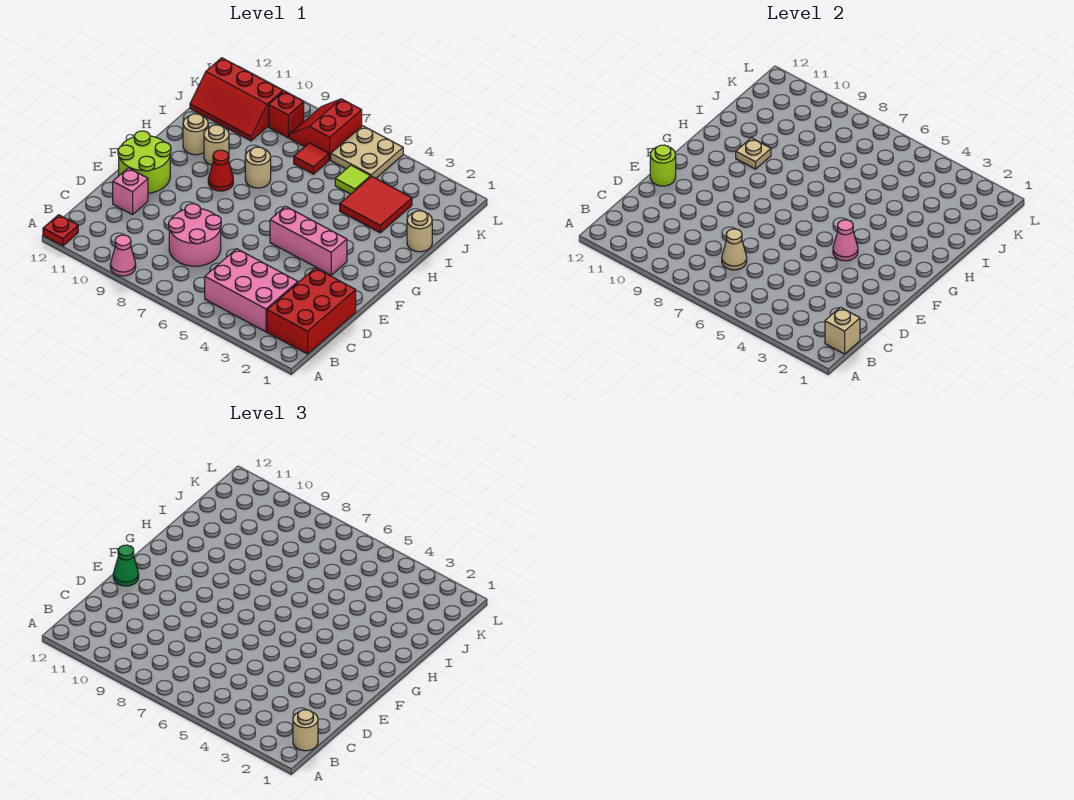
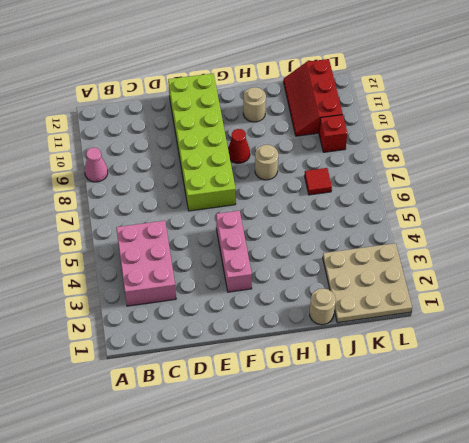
lime 2x6 brick [168,73,236,211] -> lime 2x2 round brick [118,131,171,193]
tan 3x3 plate [323,243,412,323] -> red 2x2 tile [340,176,412,233]
none -> red 1x1 plate [43,215,78,246]
none -> red 2x3 brick [267,268,356,354]
none -> pink 2x2 round brick [169,204,221,266]

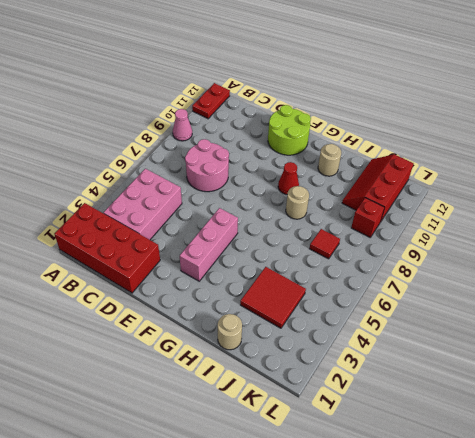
red 2x4 brick [54,203,160,293] -> red 2x3 brick [267,268,356,354]
red 1x2 plate [192,83,230,119] -> red 1x1 plate [43,215,78,246]
none -> pink 1x1 brick [113,168,148,215]
none -> tan 1x1 round brick [204,125,229,165]
none -> lime 1x1 tile [335,165,371,194]

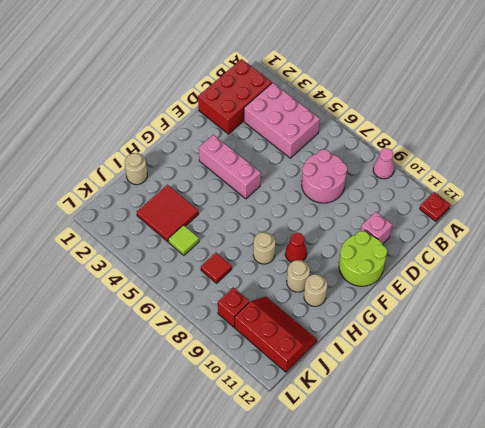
none -> tan 2x2 plate [331,126,403,178]
none -> red 2x2 slope [289,99,362,160]
none -> tan 1x1 brick [825,307,860,354]

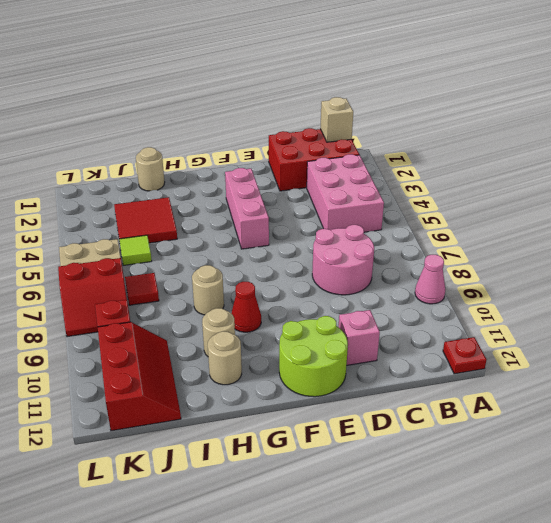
none -> tan 1x1 cone [722,229,747,270]
none -> lime 1x1 round brick [650,145,676,186]
none -> pink 1x1 cone [833,220,858,261]

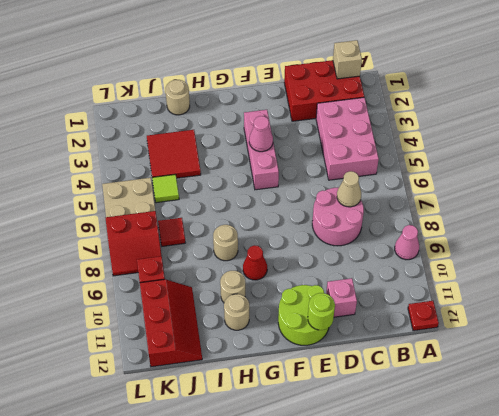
none -> tan 1x1 plate [736,138,771,169]
none -> tan 1x1 round brick [293,710,318,751]
none -> green 1x1 cone [113,545,139,586]

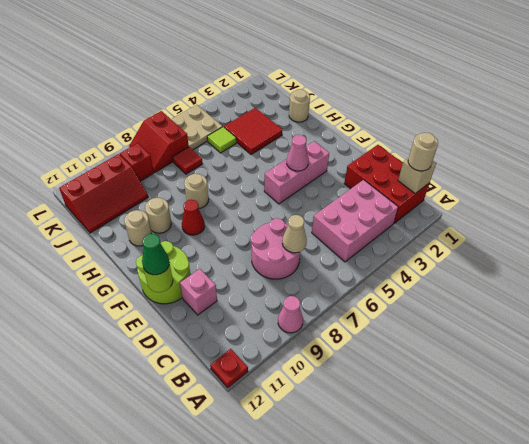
none -> tan 1x1 plate [736,138,771,169]

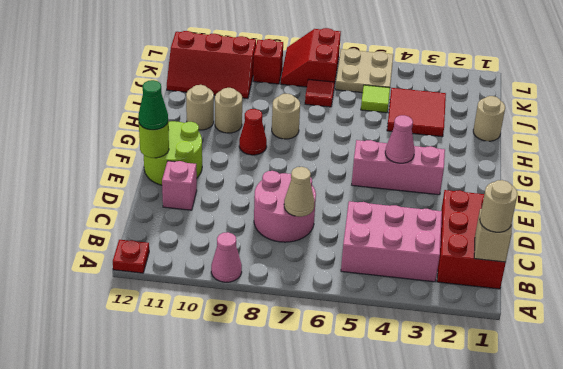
none -> tan 1x1 plate [736,138,771,169]

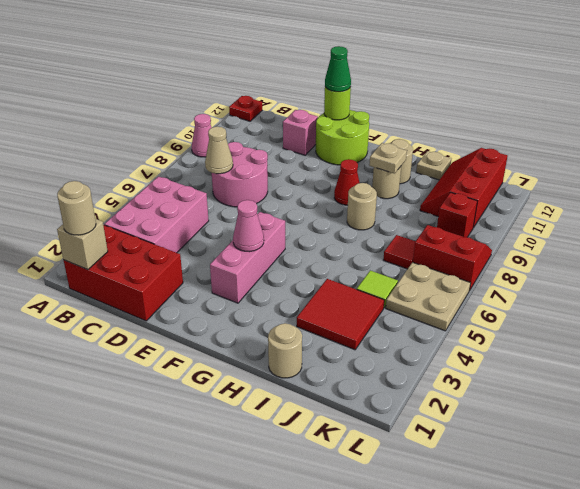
tan 1x1 plate [416,151,451,180] -> none

